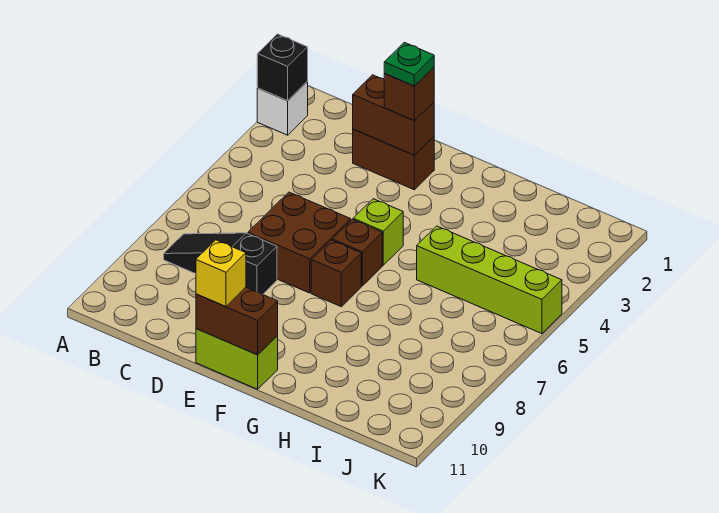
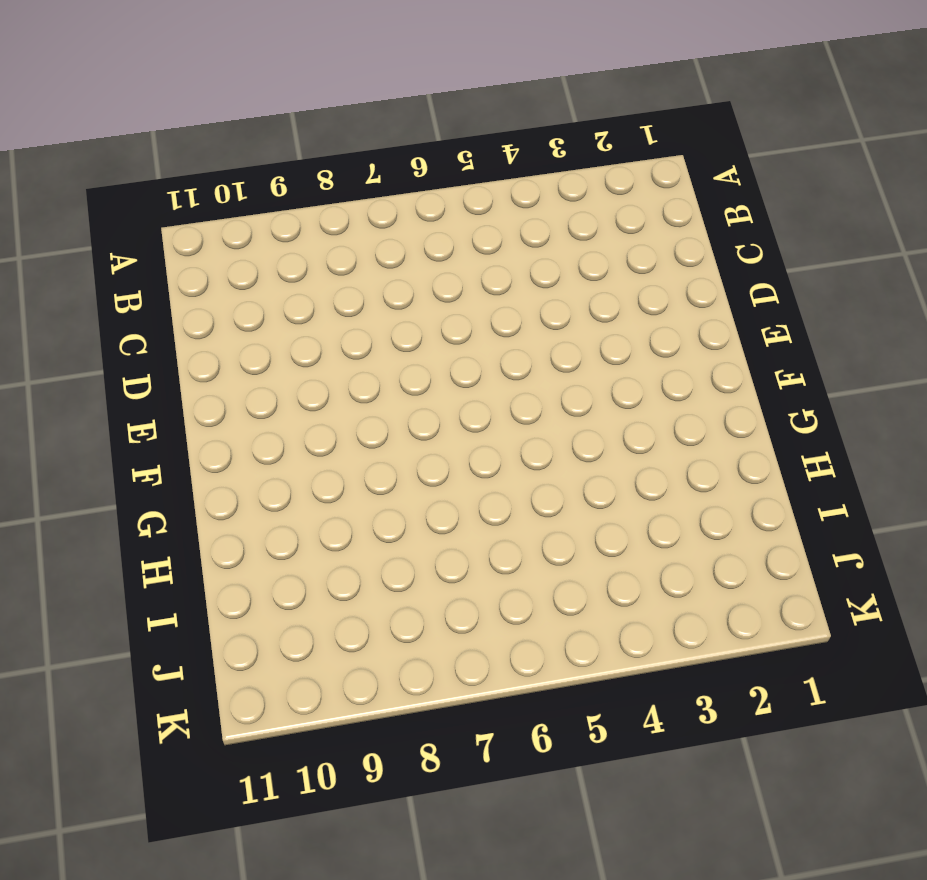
none -> white 1x1 brick [257,82,308,135]
none -> black 1x3 slope [164,233,277,295]
none -> brown 1x2 brick [353,129,434,190]

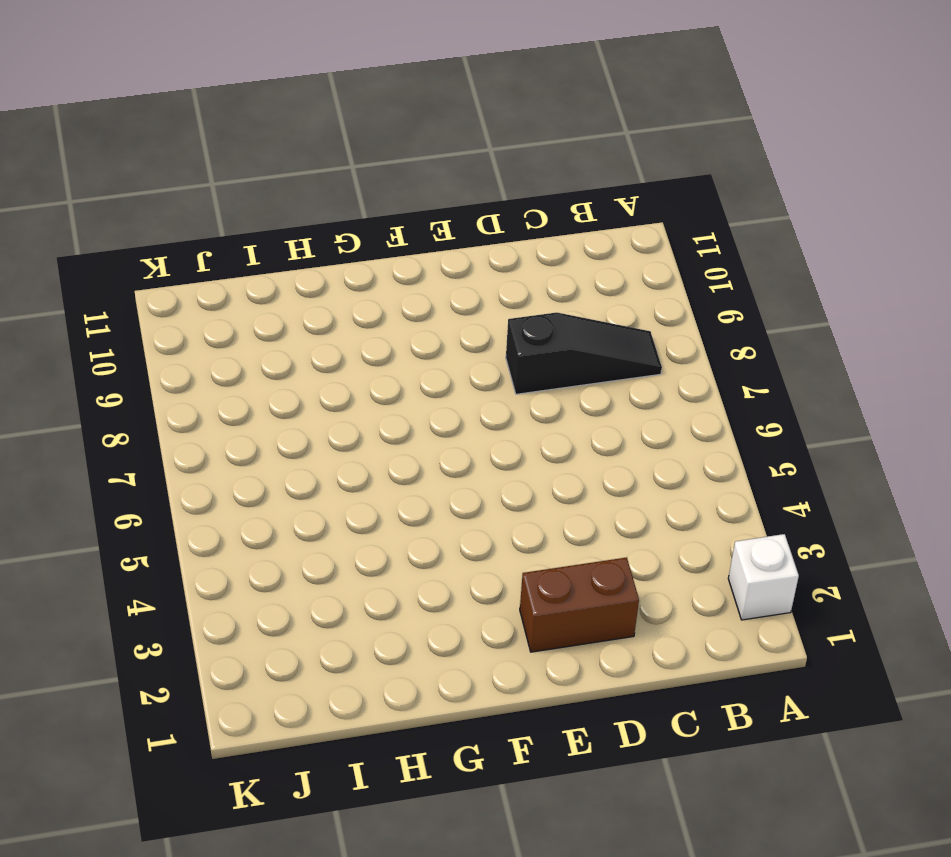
none -> brown 2x2 brick [248,192,351,293]
none -> lime 1x2 brick [196,329,278,389]
none -> lime 1x1 brick [353,199,403,265]

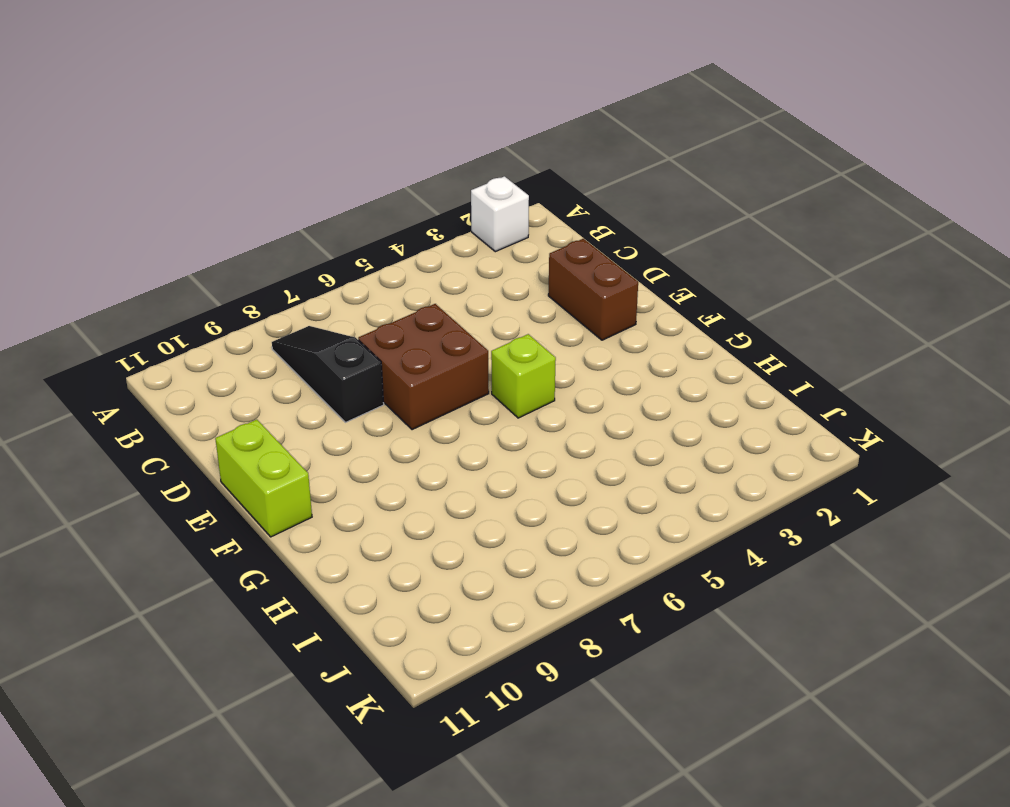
none -> brown 1x1 brick [332,219,382,286]
none -> brown 1x1 brick [311,240,361,307]
none -> lime 1x4 brick [417,226,562,334]

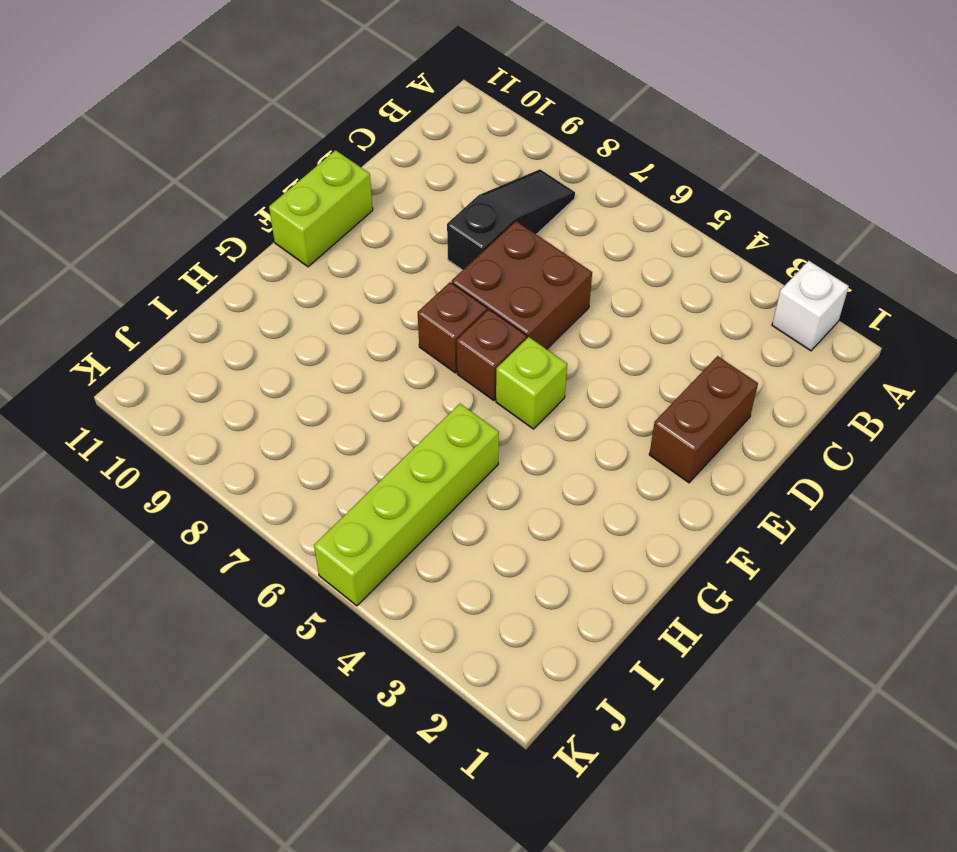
none -> black 1x1 brick [257,34,308,101]
none -> brown 1x2 brick [353,75,434,155]
none -> brown 1x2 brick [196,287,278,355]

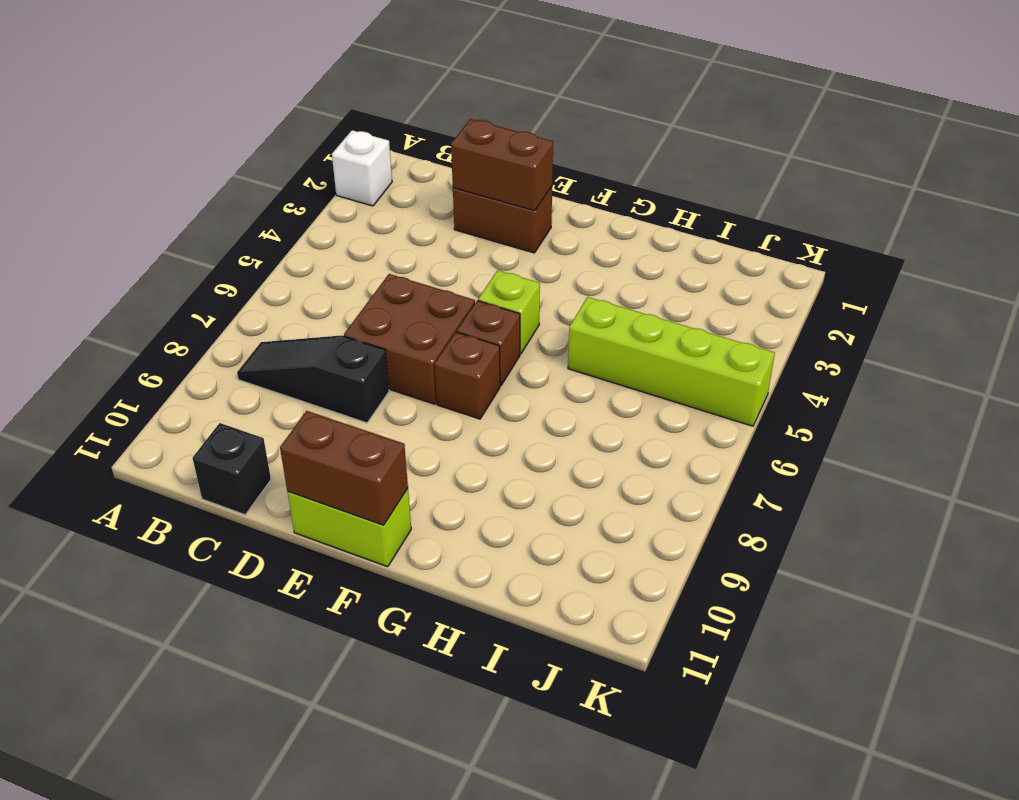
black 1x1 brick [193,423,271,515] -> black 1x1 brick moved to [257,34,308,101]
none -> brown 1x1 brick [384,67,434,121]
none -> yellow 1x1 brick [196,240,246,307]
none -> green 1x1 plate [384,42,434,86]

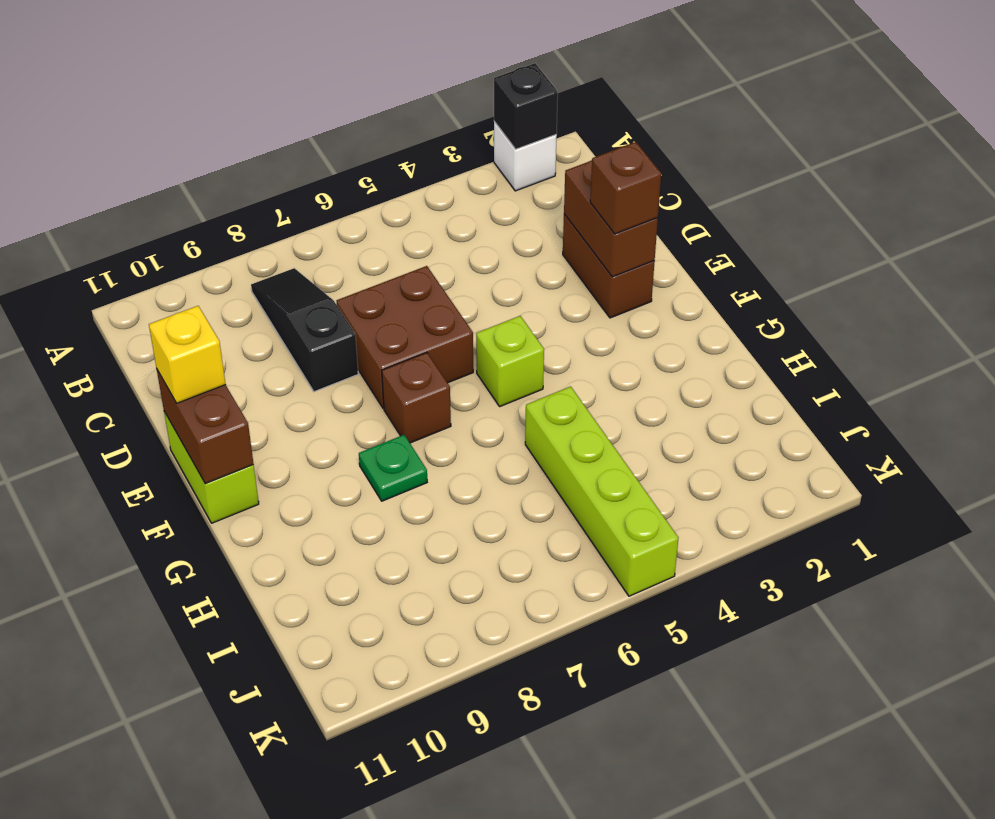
green 1x1 plate [359,435,427,501] -> green 1x1 plate moved to [384,42,434,86]
none -> brown 1x1 brick [332,219,382,286]

